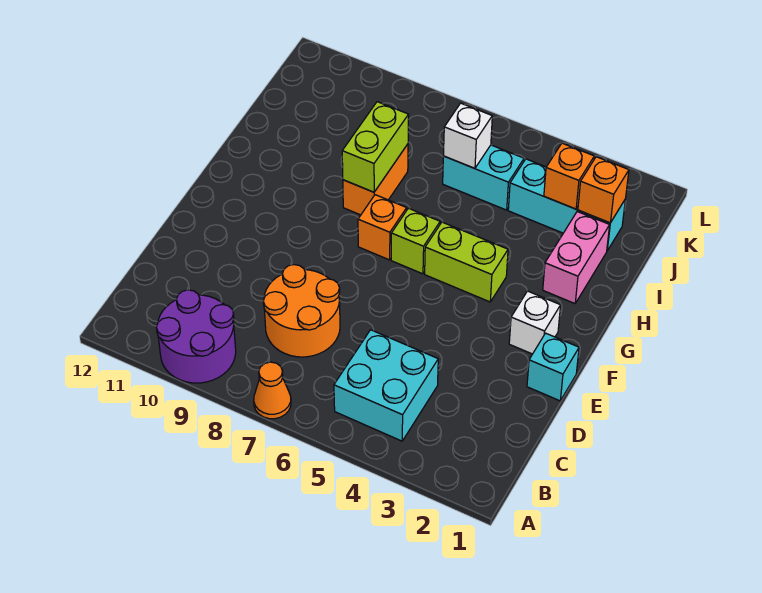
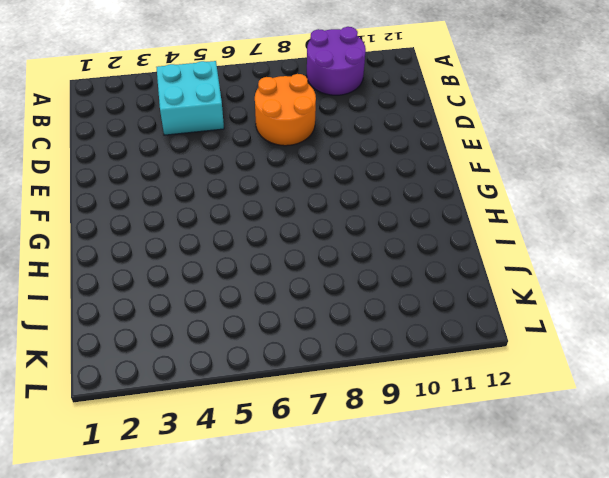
none -> orange 1x1 cone [254,362,291,419]
none -> cyan 1x1 brick [527,333,579,401]
none -> white 1x1 brick [509,291,561,354]

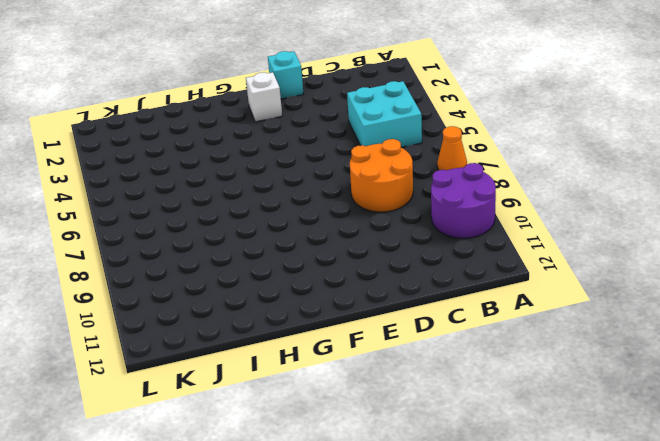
none -> lime 1x2 brick [425,222,508,302]
none -> lime 1x1 brick [391,208,440,274]
none -> orange 1x1 brick [358,195,407,260]

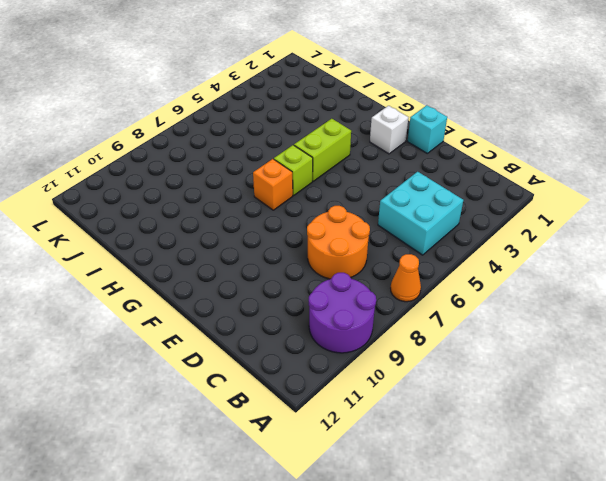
none -> pink 1x2 brick [543,212,610,304]
none -> orange 1x2 brick [343,144,408,215]
none -> cyan 1x3 brick [508,159,625,251]

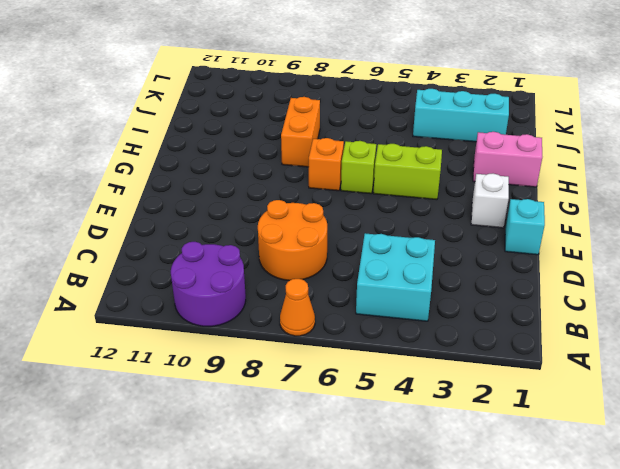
pink 1x2 brick [473,132,542,187] -> pink 1x2 brick turned to [543,212,610,304]
none -> cyan 1x2 brick [443,145,524,210]
none -> lime 1x2 brick [342,102,409,192]
none -> orange 1x1 brick [578,157,629,223]

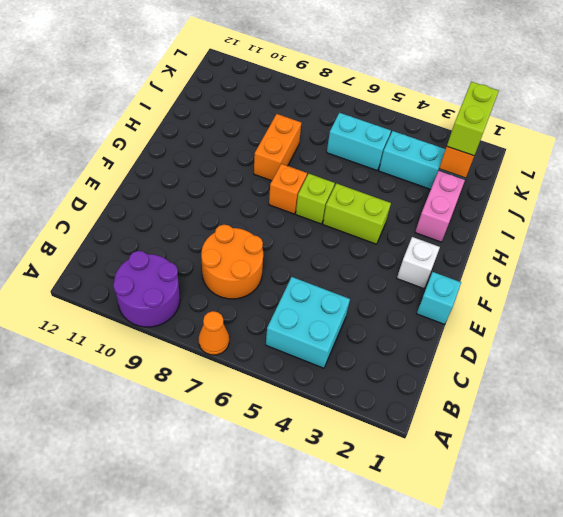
lime 1x2 brick [447,82,499,156] -> lime 1x2 brick moved to [342,102,409,192]
none -> orange 1x1 brick [544,143,594,209]
none -> white 1x1 brick [443,103,492,168]

